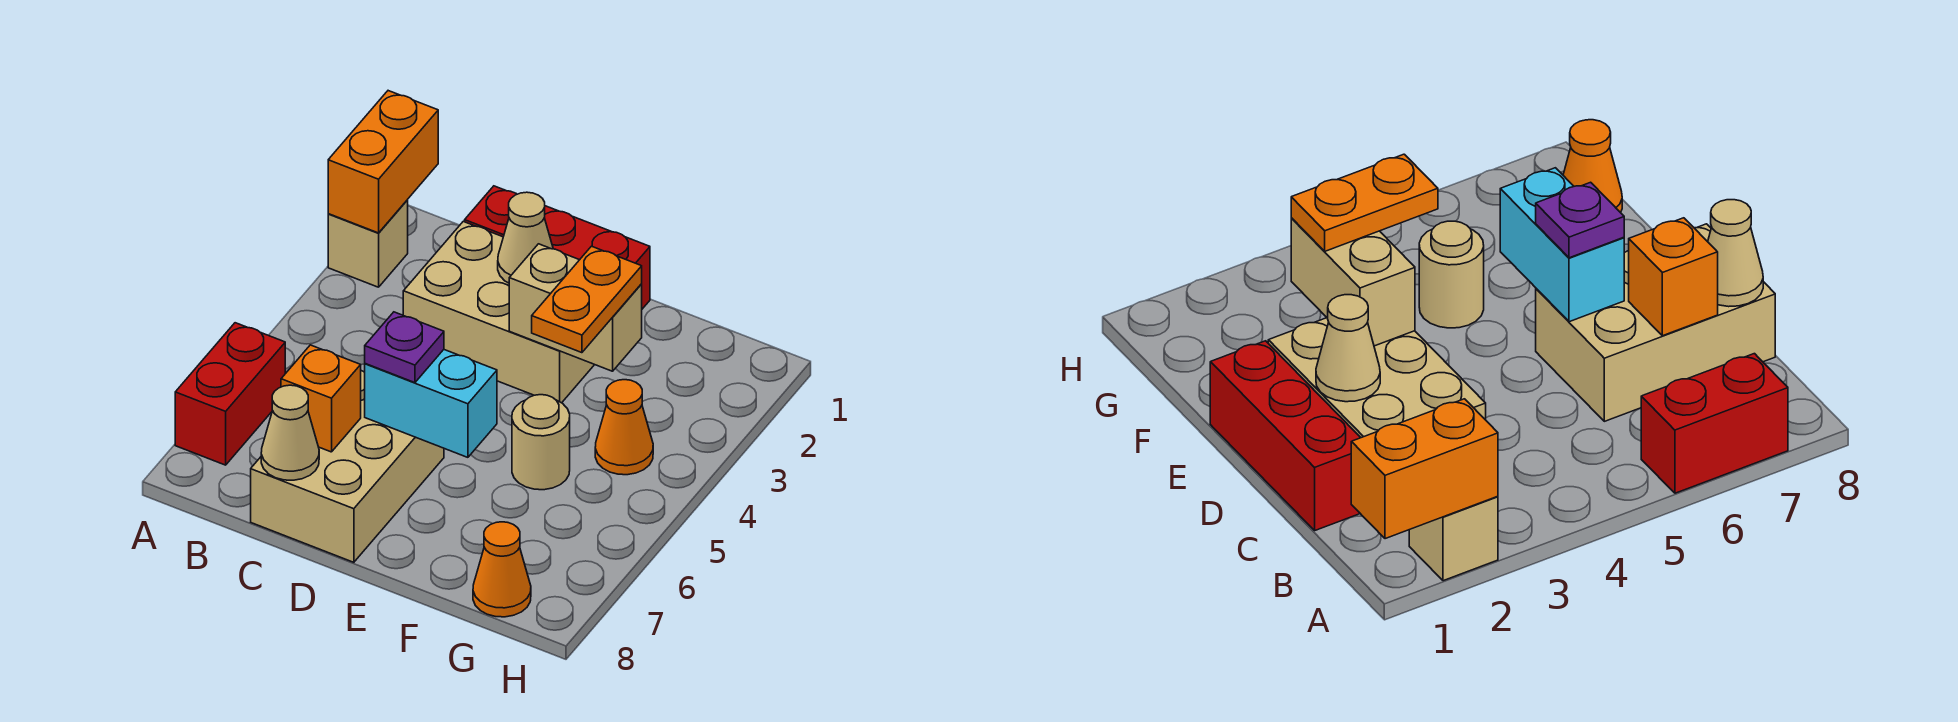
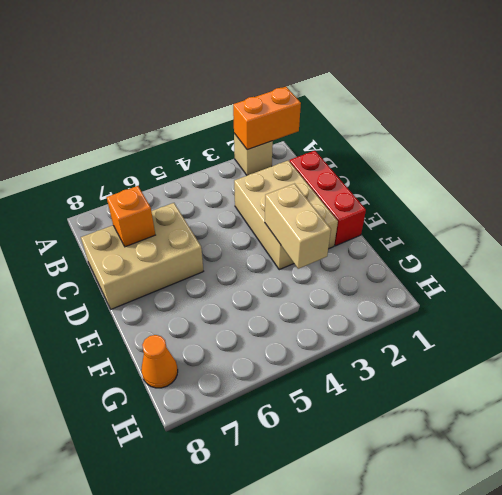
none -> red 1x2 brick [175,323,285,465]
none -> tan 1x1 round brick [512,395,570,490]
none -> orange 1x1 cone [595,380,653,475]

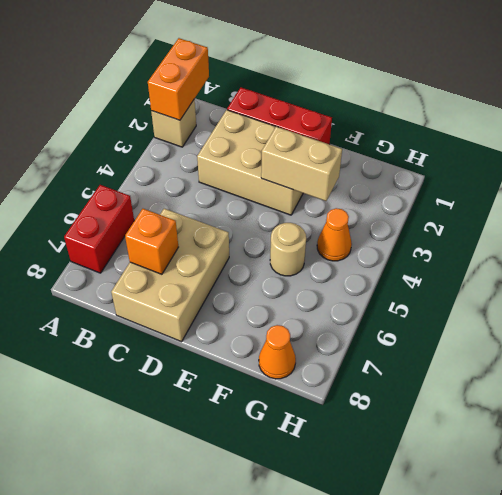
none -> tan 1x1 cone [261,385,319,480]
none -> tan 1x1 cone [498,192,553,283]
none -> cyan 1x2 brick [365,350,497,457]

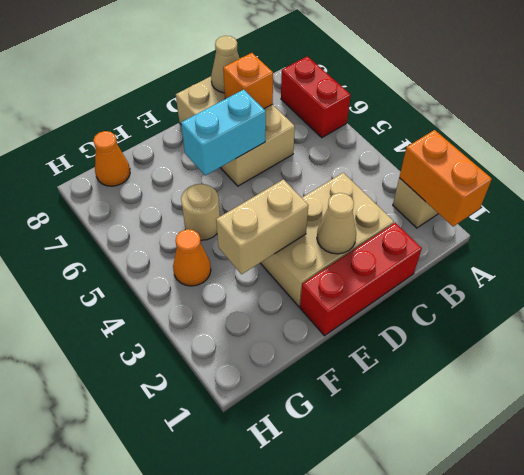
none -> purple 1x1 plate [365,312,444,383]
none -> orange 1x2 plate [532,246,642,353]

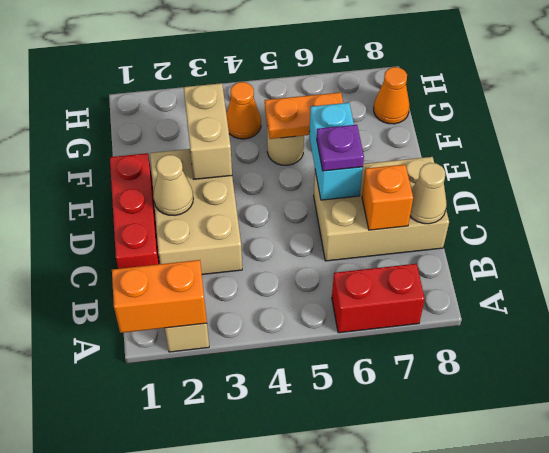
orange 1x2 plate [265,92,343,139] -> orange 1x2 plate moved to [532,246,642,353]

